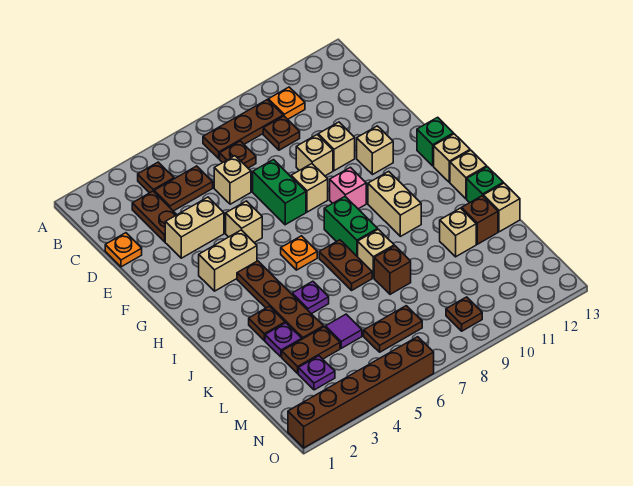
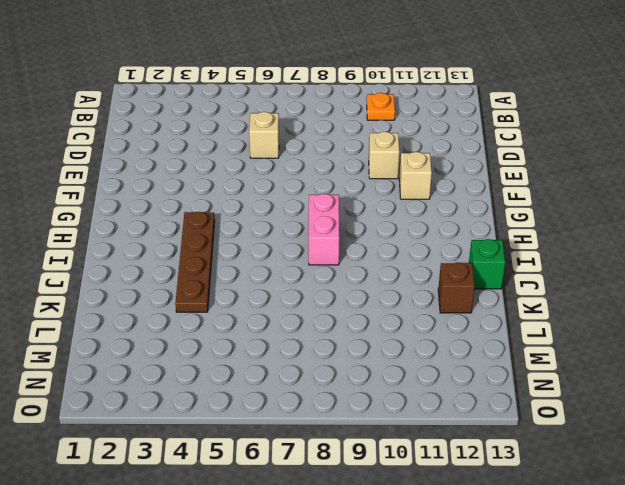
pink 1x2 brick [309,194,339,265] -> green 1x2 brick [324,197,378,257]
none -> brown 1x1 plate [138,162,174,193]
none -> brown 1x3 plate [203,100,283,159]
none -> brown 1x2 plate [132,191,177,242]
none -> brown 1x2 plate [154,166,213,211]

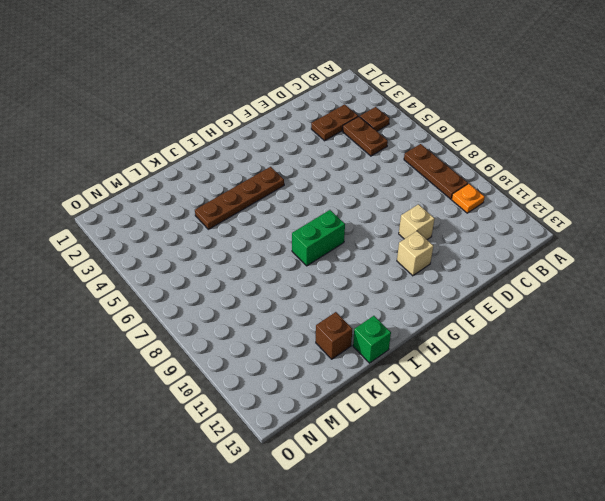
none -> brown 1x1 plate [220,141,256,168]
none -> brown 1x1 plate [263,116,300,150]
none -> orange 1x1 plate [105,233,142,267]
none -> tan 1x1 brick [214,156,251,204]

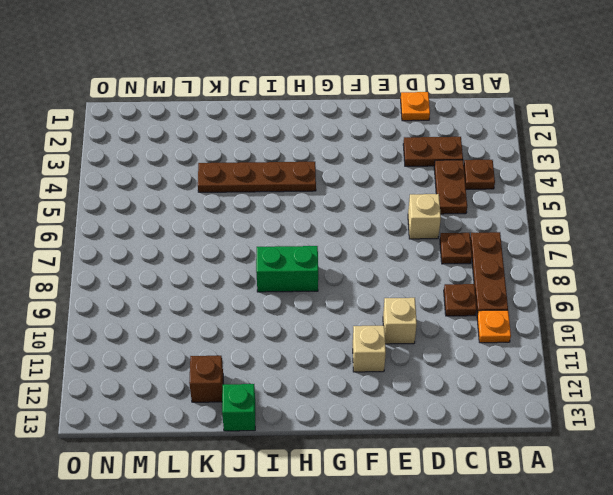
none -> tan 1x2 brick [165,197,224,258]
none -> green 1x2 brick [253,160,306,225]
none -> tan 1x1 brick [296,135,333,176]
none -> tan 1x1 brick [226,201,262,242]

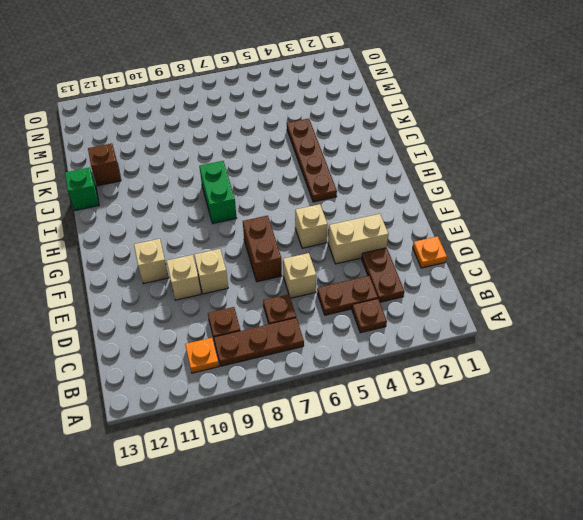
brown 1x2 brick [243,216,282,282] -> green 1x2 brick [253,160,306,225]
none -> tan 1x1 brick [291,164,328,212]
none -> tan 1x2 brick [199,230,257,291]
none -> pink 1x1 brick [330,167,366,209]
none -> green 1x1 brick [417,117,454,166]

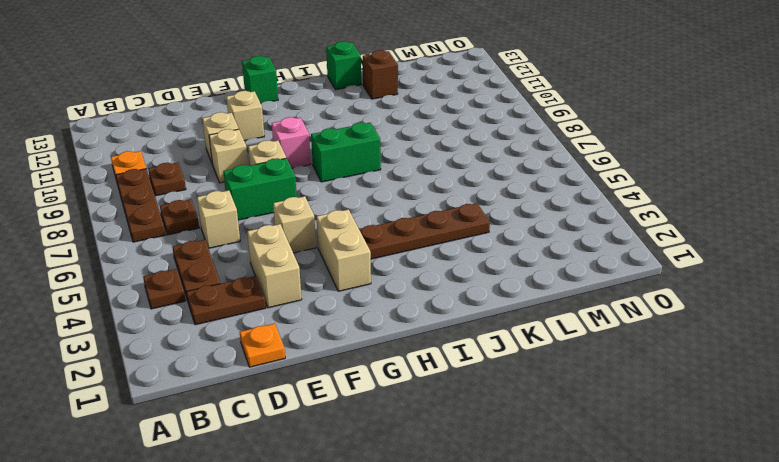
none -> orange 1x1 plate [281,236,317,270]
none -> tan 1x2 brick [368,171,421,236]
none -> tan 1x1 brick [434,134,470,182]
none -> brown 1x2 plate [319,240,372,290]

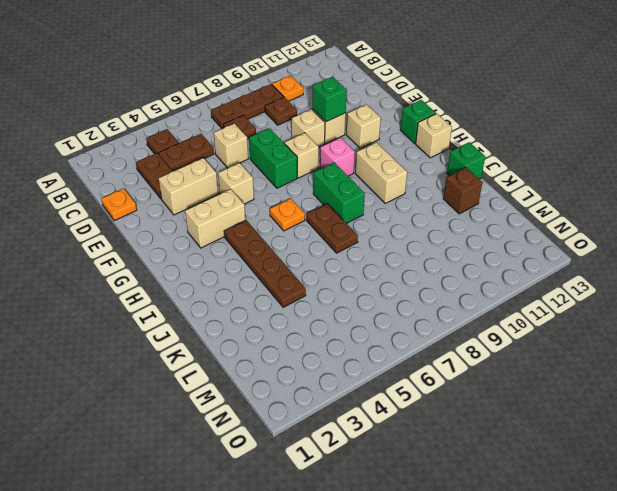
green 1x1 brick [313,77,347,122] -> none
none -> tan 1x1 brick [450,150,487,199]
none -> brown 1x1 plate [249,306,285,340]
none -> purple 1x1 plate [292,281,329,314]
none -> tan 1x1 brick [358,229,394,278]

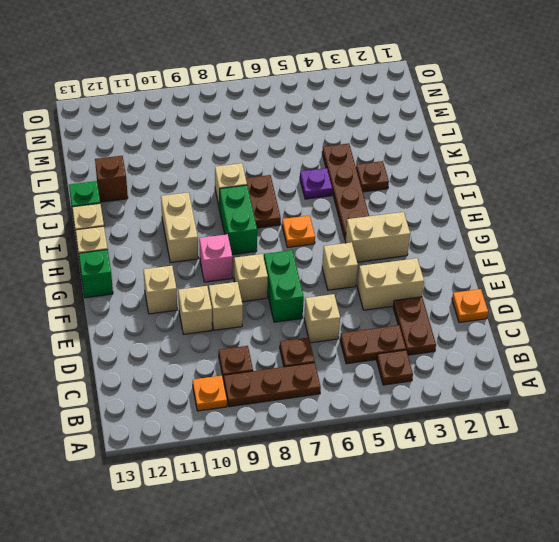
none -> purple 1x1 plate [265,323,302,357]
none -> brown 1x1 brick [374,246,411,294]
none -> tan 1x1 brick [440,208,476,257]
none -> tan 1x1 brick [483,183,520,232]

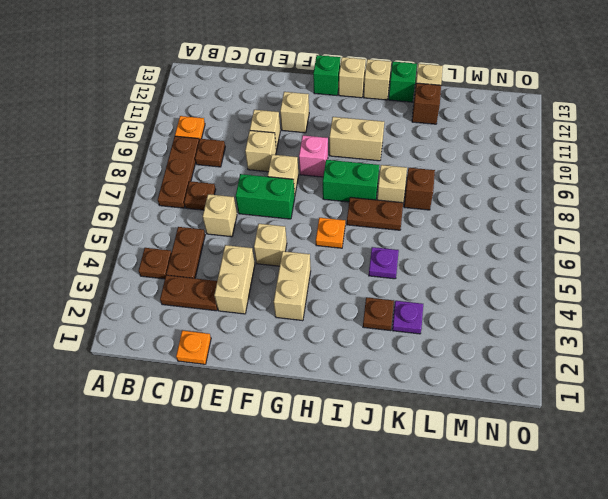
none -> brown 1x4 plate [237,261,324,339]
none -> tan 1x1 brick [440,208,476,257]
none -> brown 1x2 plate [282,327,340,373]
none -> purple 1x1 tile [325,314,362,348]

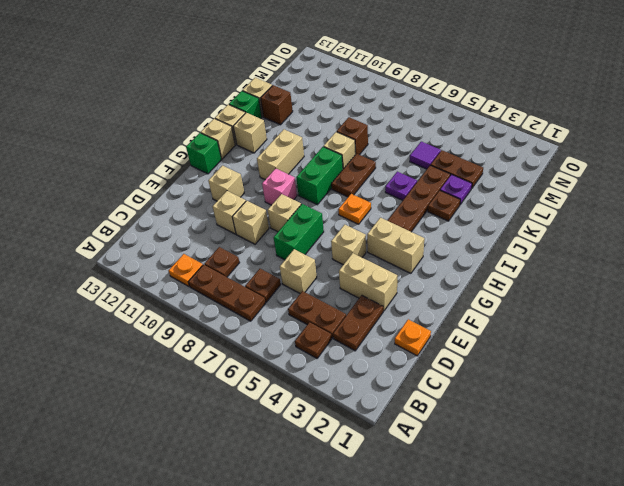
tan 1x1 brick [233,113,267,153] -> tan 1x1 brick moved to [440,208,476,257]
none -> purple 1x1 plate [298,356,335,390]
none -> brown 1x2 plate [364,306,422,352]
none -> brown 1x1 plate [446,297,482,331]
none -> brown 1x6 brick [288,337,434,448]

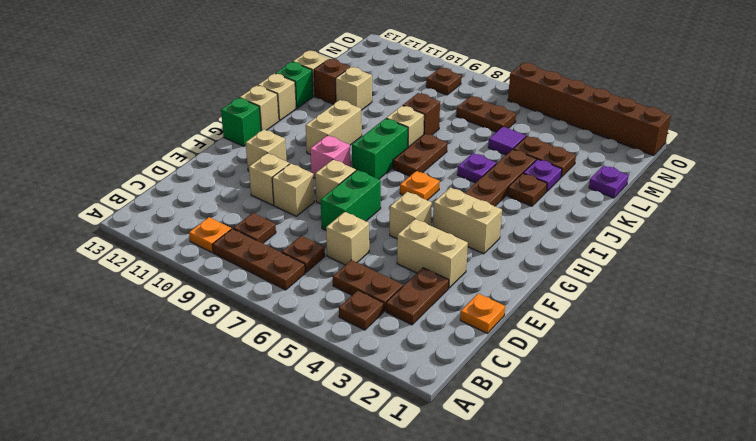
purple 1x1 plate [589,166,628,198] -> purple 1x1 plate moved to [298,356,335,390]

